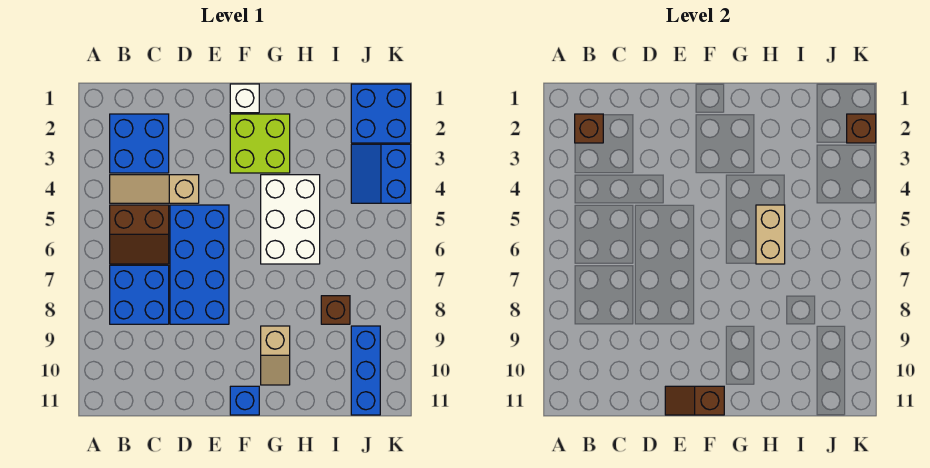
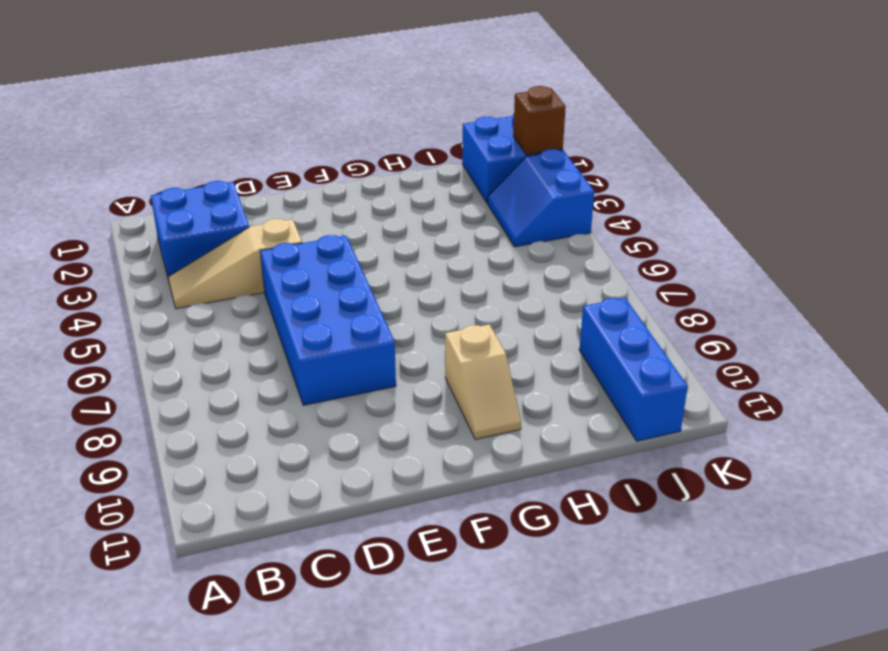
none -> brown 2x2 slope [110,205,169,264]
none -> blue 2x2 brick [110,265,169,324]
none -> white 1x1 brick [230,84,259,113]

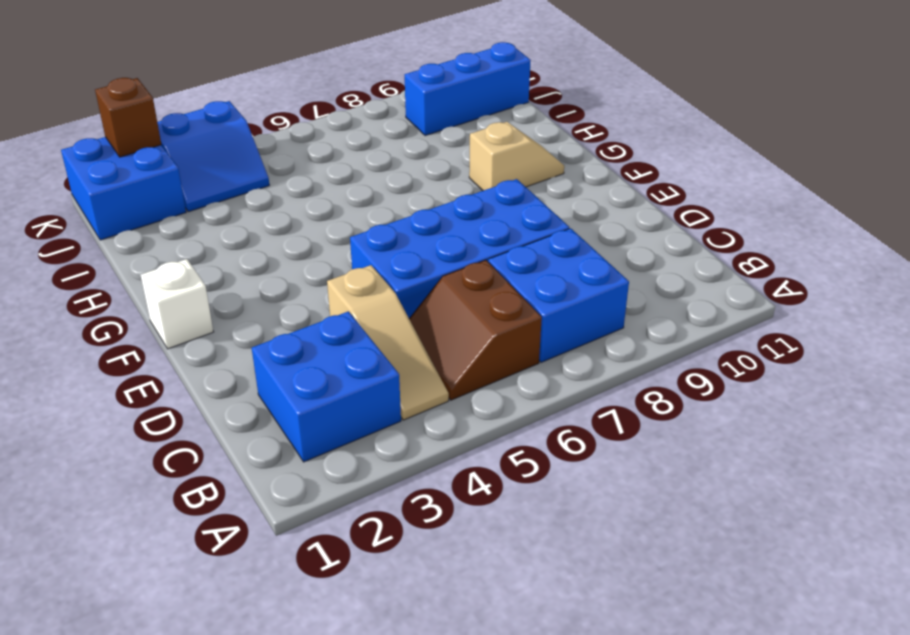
brown 2x2 slope [409,260,542,400] -> brown 2x2 slope turned to [110,205,169,264]
none -> lime 2x2 brick [230,114,290,173]
none -> blue 1x1 brick [230,386,259,415]
none -> white 2x3 brick [261,175,320,264]

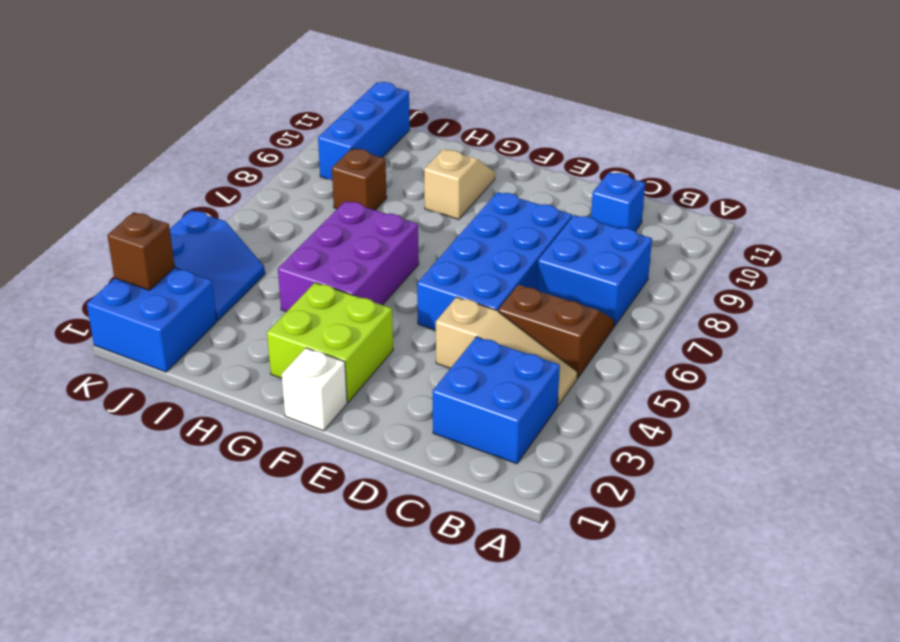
blue 1x1 brick [591,172,645,231] -> blue 1x1 brick moved to [230,386,259,415]
purple 2x3 brick [278,201,419,312] -> white 2x3 brick [261,175,320,264]
none -> brown 1x1 brick [575,114,603,143]
none -> brown 1x2 slope [665,386,724,415]
none -> tan 1x2 brick [756,205,785,264]

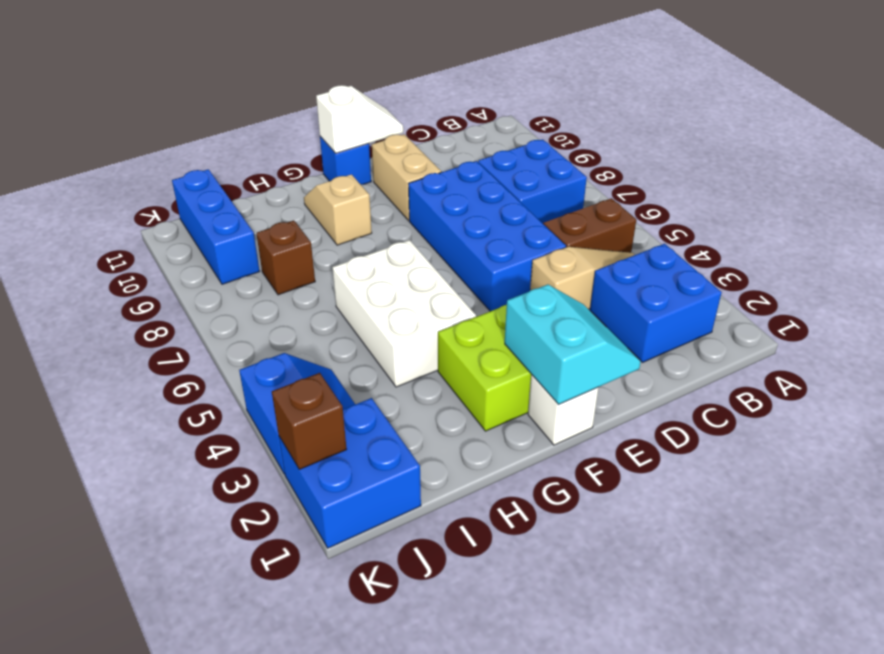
cyan 2x2 slope [505,285,641,404] -> none
tan 1x2 brick [372,134,441,221] -> tan 1x2 brick moved to [756,205,785,264]
white 1x2 slope [316,85,403,153] -> brown 1x2 slope [665,386,724,415]
none -> brown 1x1 brick [575,114,603,143]

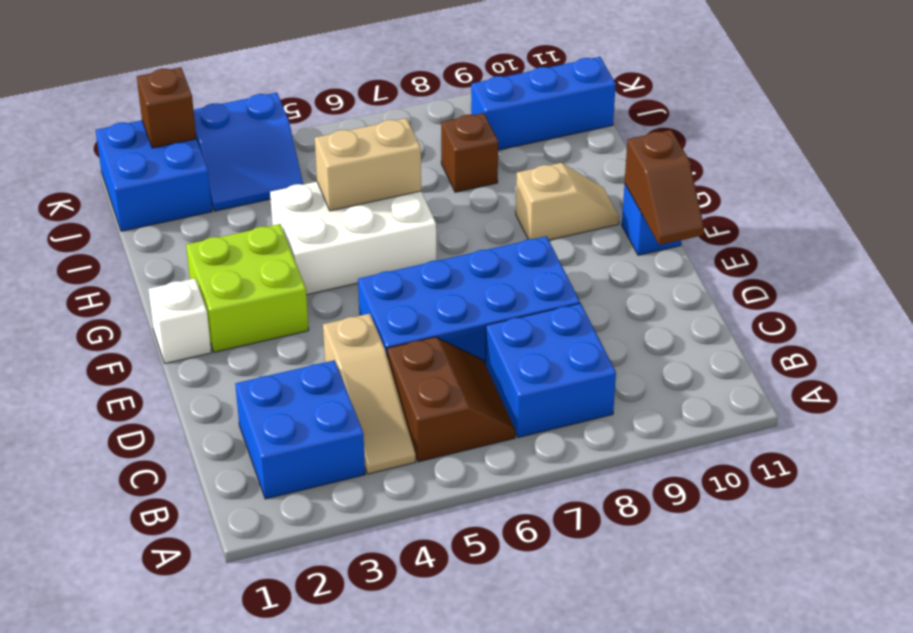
none -> brown 1x1 brick [575,114,603,143]

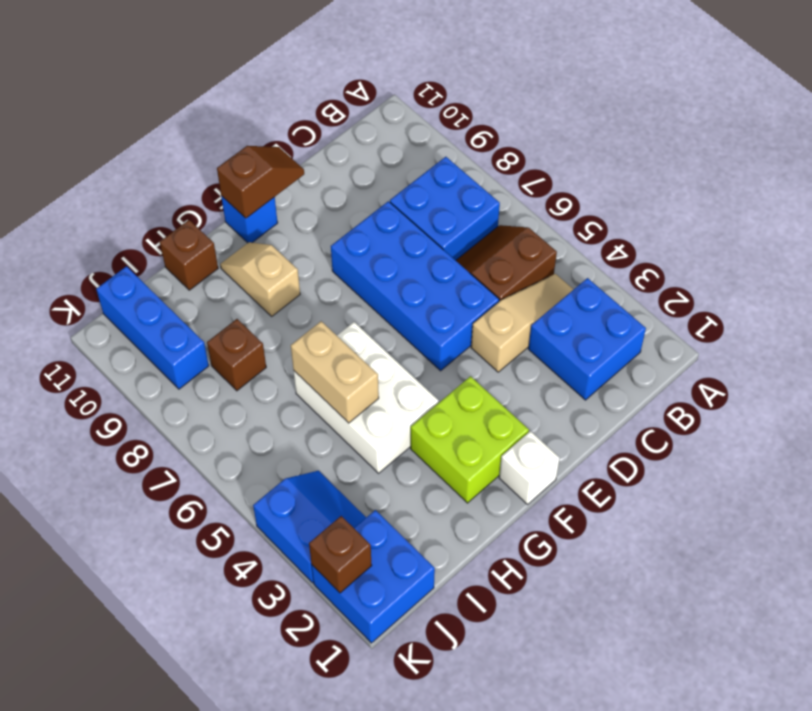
brown 1x1 brick [160,220,218,290] -> brown 1x1 brick moved to [575,114,603,143]

